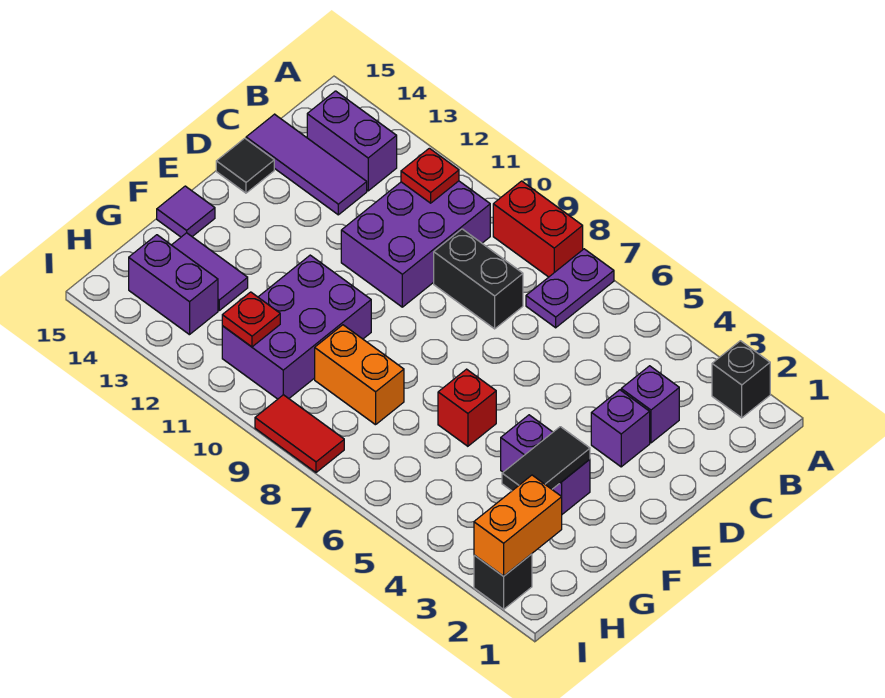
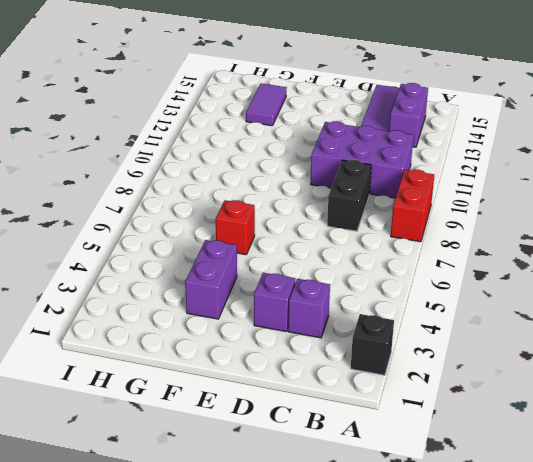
none -> purple 1x2 plate [526,249,614,328]
none -> black 1x1 tile [216,138,274,193]
none -> purple 2x3 brick [222,255,371,399]

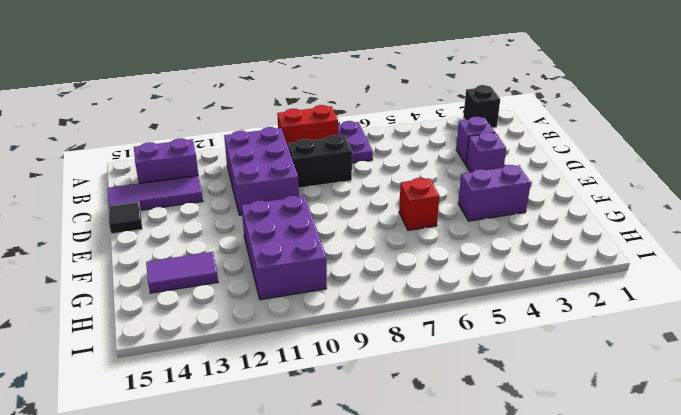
none -> purple 1x1 tile [157,186,215,237]
none -> orange 1x2 brick [315,325,404,425]
none -> purple 1x2 brick [129,235,218,335]

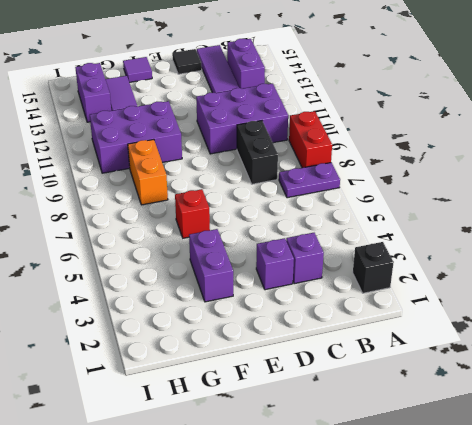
none -> black 1x1 brick [474,554,532,609]
none -> red 1x2 tile [255,395,344,472]
none -> red 1x1 plate [401,148,459,203]

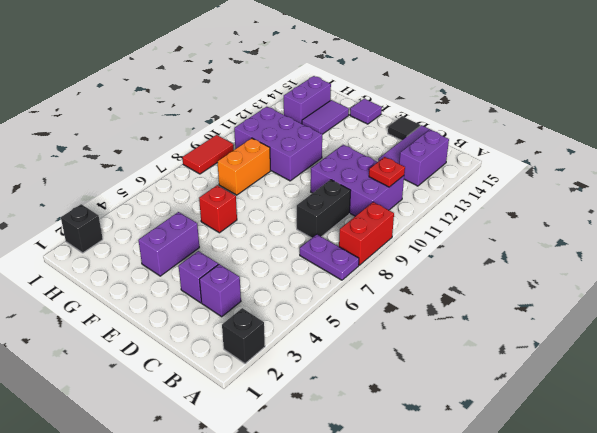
none -> black 1x2 tile [502,427,590,491]
none -> orange 1x2 brick [474,475,562,576]
none -> red 1x1 plate [222,292,280,347]

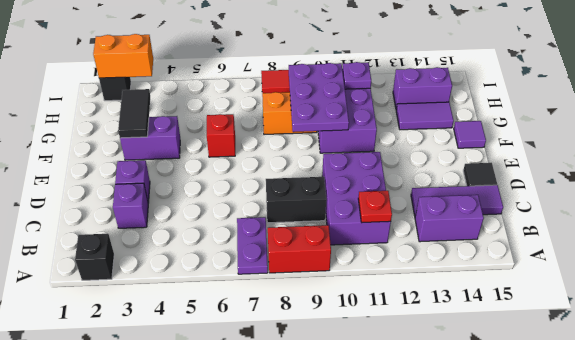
purple 2x3 plate [289,63,349,132] -> none
purple 1x1 plate [342,62,371,89] -> red 1x1 plate [222,292,280,347]
orange 1x2 brick [93,34,153,78] -> orange 1x2 brick turned to [474,475,562,576]

